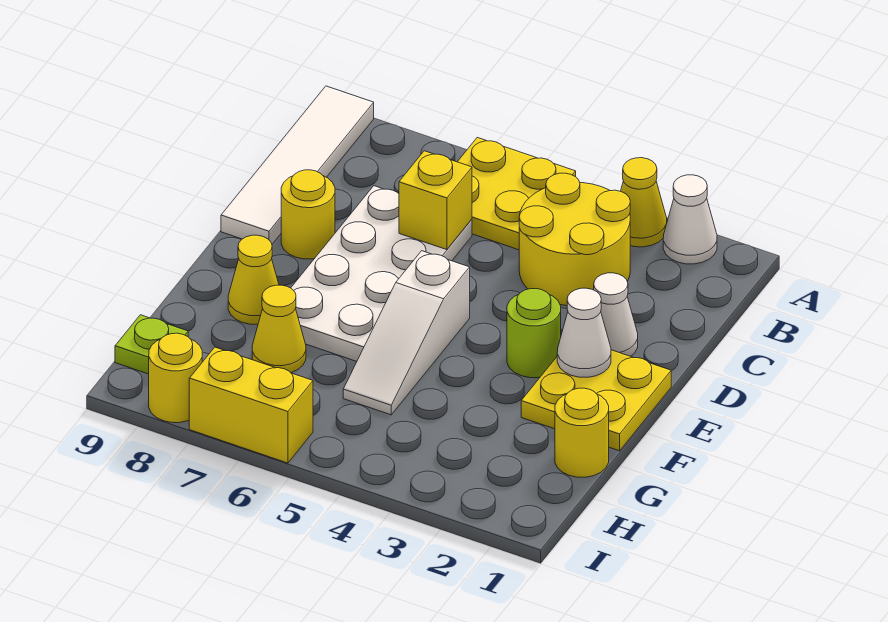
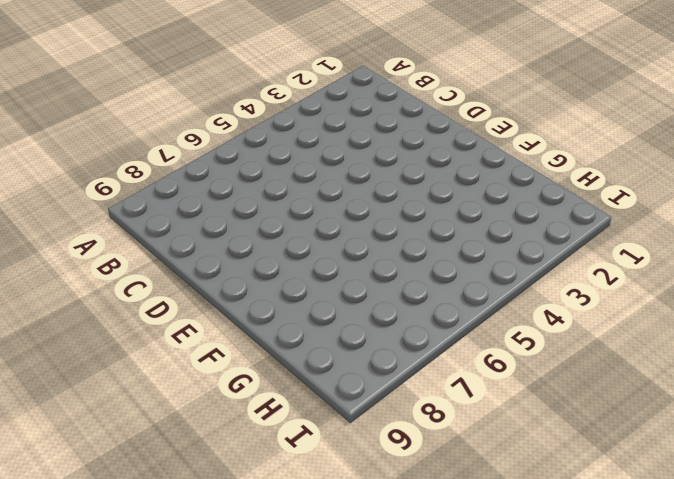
none -> white 1x1 cone [663,175,717,264]
none -> yellow 1x1 cone [621,158,667,247]
none -> yellow 2x2 plate [458,138,576,250]

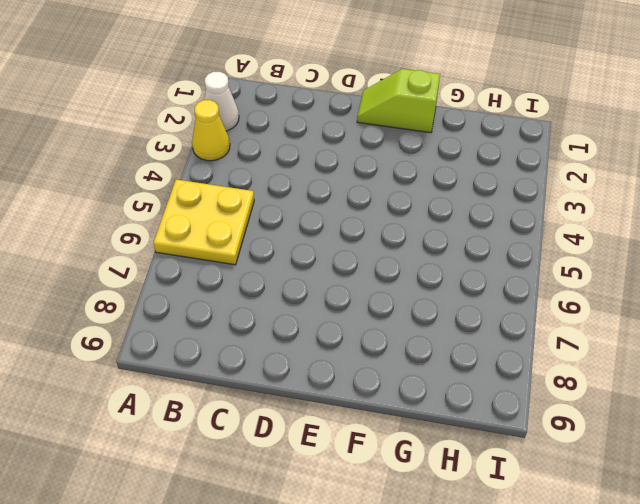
lime 1x2 slope [357,69,440,133] -> yellow 2x2 plate [521,350,671,451]
none -> white 1x4 tile [221,86,374,244]
none -> yellow 2x2 round brick [519,173,630,306]
none -> white 2x4 plate [291,186,472,361]

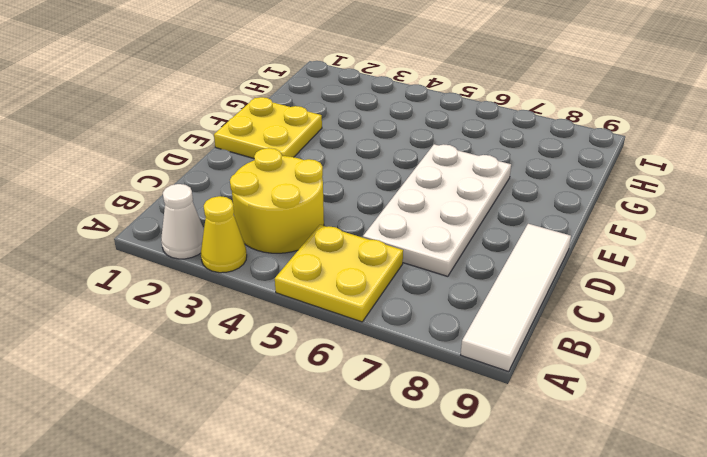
none -> white 1x1 cone [594,273,638,356]
none -> yellow 1x1 round brick [281,170,335,259]
none -> lime 1x1 round brick [507,289,561,378]

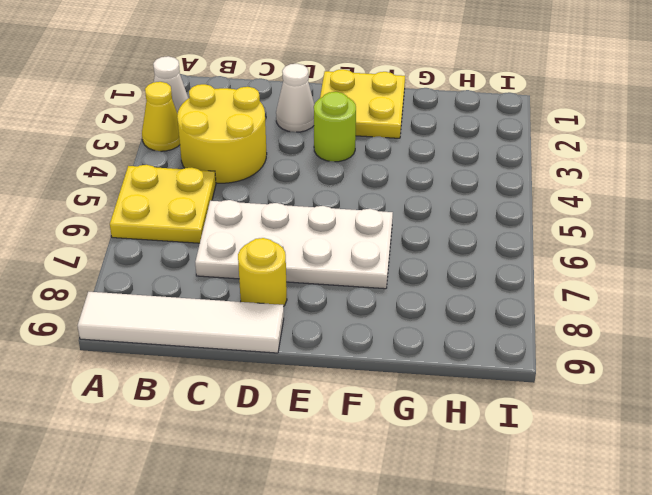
none -> white 1x3 slope [343,251,470,415]
none -> yellow 1x1 cone [228,235,279,324]
none -> yellow 1x1 round brick [555,388,609,477]

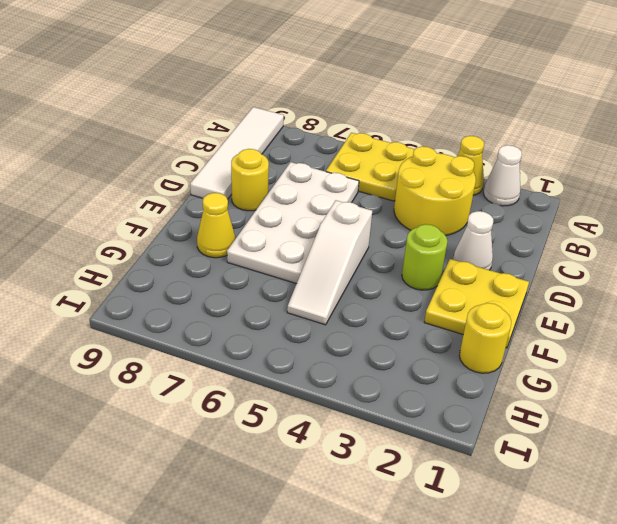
none -> yellow 1x1 cone [252,285,306,373]
none -> lime 1x1 plate [115,315,188,374]
none -> yellow 1x2 brick [189,347,313,463]

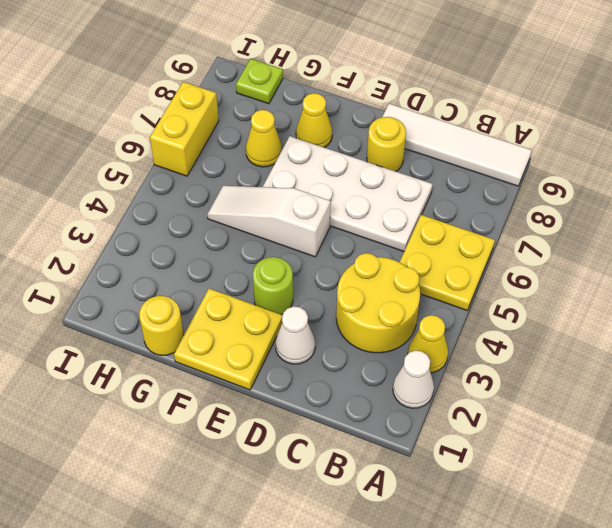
none -> yellow 1x1 round brick [149,333,202,423]
none -> yellow 1x1 brick [399,151,472,250]
none -> white 1x1 cone [557,288,611,377]

